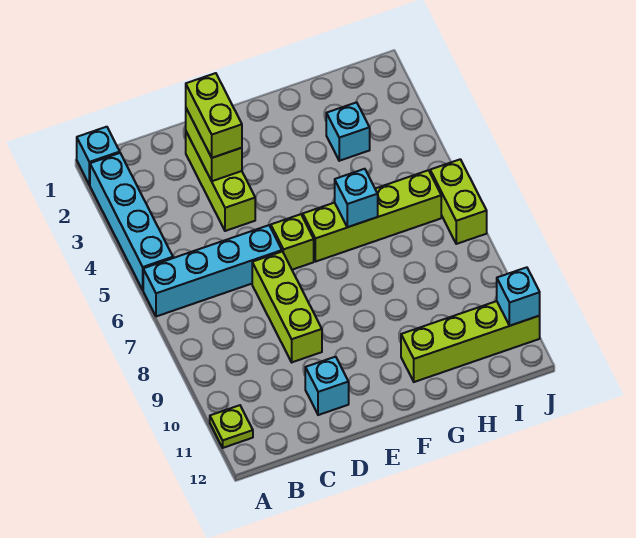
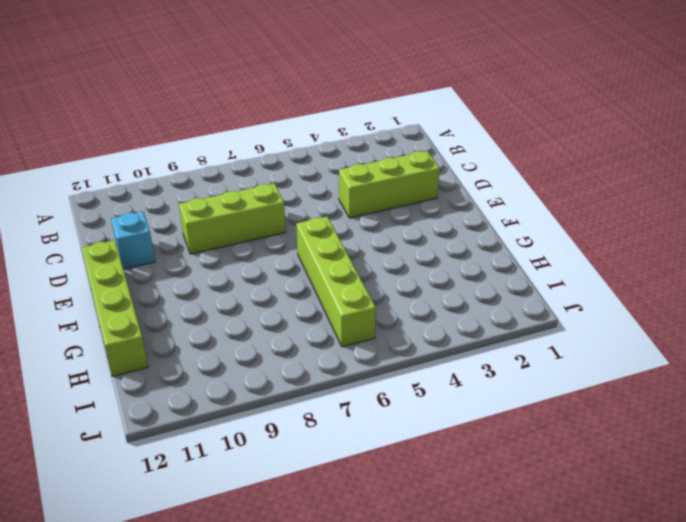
lime 1x4 brick [82,240,148,376] -> lime 1x4 brick moved to [401,301,540,382]
none -> cyan 1x1 brick [77,127,120,185]
none -> cyan 1x4 brick [90,153,173,290]
none -> cyan 1x4 brick [143,225,282,316]

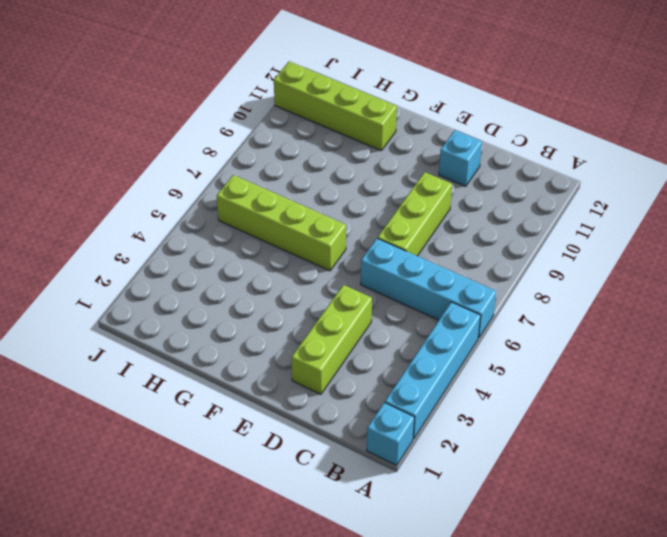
none -> lime 1x1 plate [210,405,253,448]
none -> lime 1x1 brick [271,214,314,270]
none -> cyan 1x1 brick [326,102,370,161]

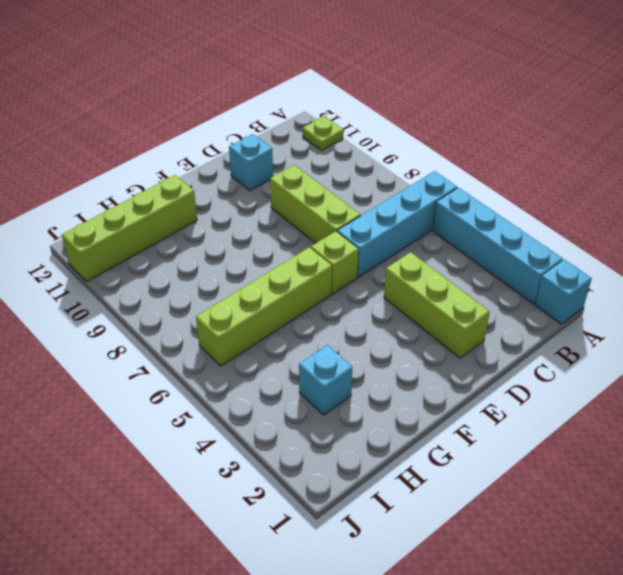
none -> lime 1x2 brick [430,159,487,244]
none -> lime 1x2 brick [186,109,242,181]
none -> cyan 1x1 brick [335,169,378,227]

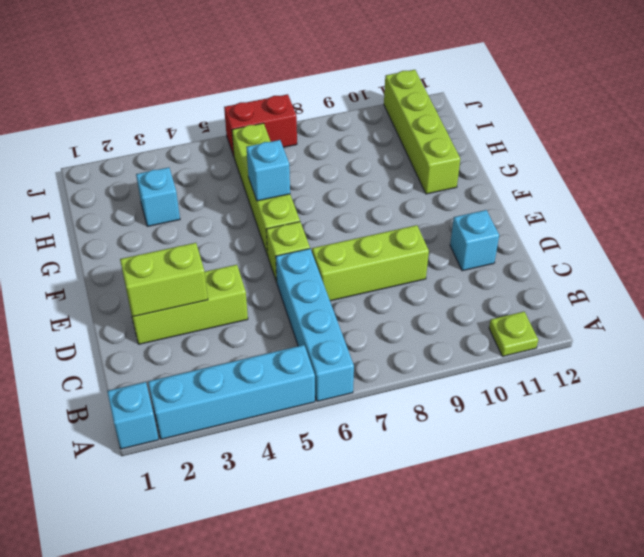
red 1x2 brick [224,94,297,156] -> lime 1x2 brick [430,159,487,244]
none -> cyan 1x1 brick [497,267,540,326]
none -> lime 1x2 brick [186,73,242,158]

